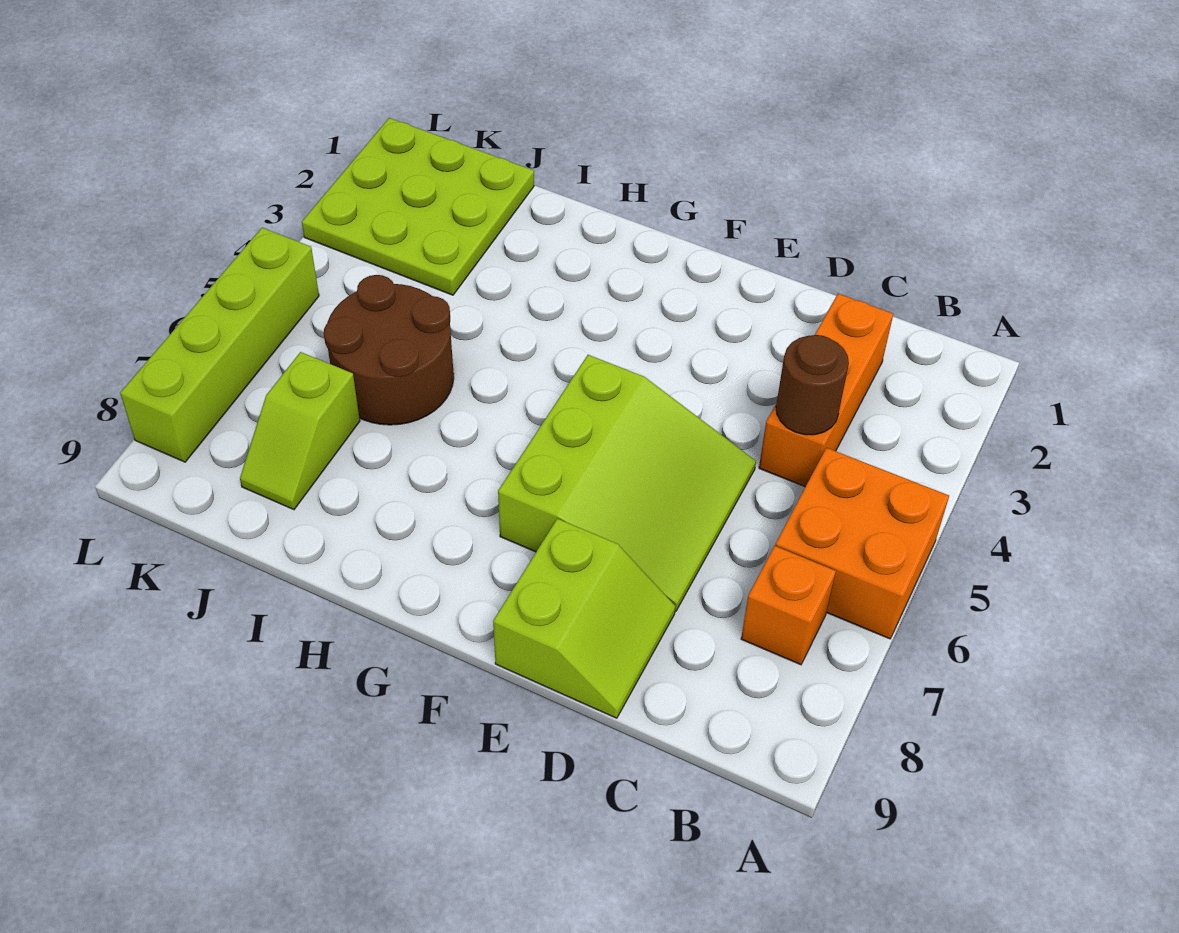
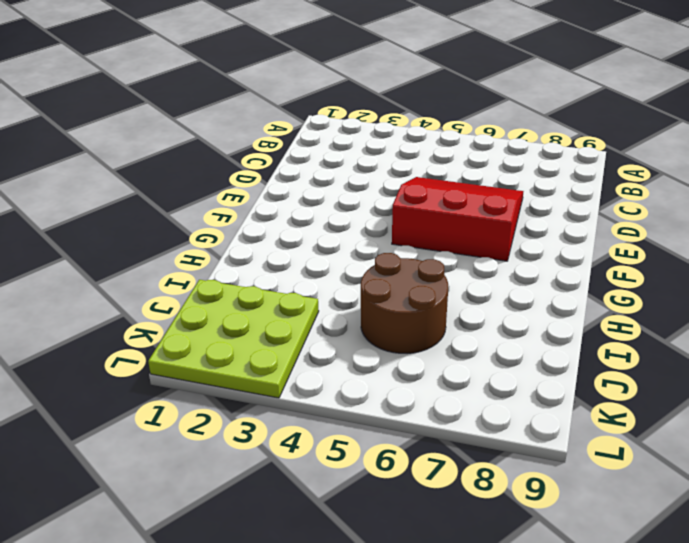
red 3x3 slope [392,177,523,261] -> lime 3x3 slope [498,355,756,611]
none -> orange 2x2 brick [775,448,949,639]
none -> orange 1x1 brick [741,546,836,665]

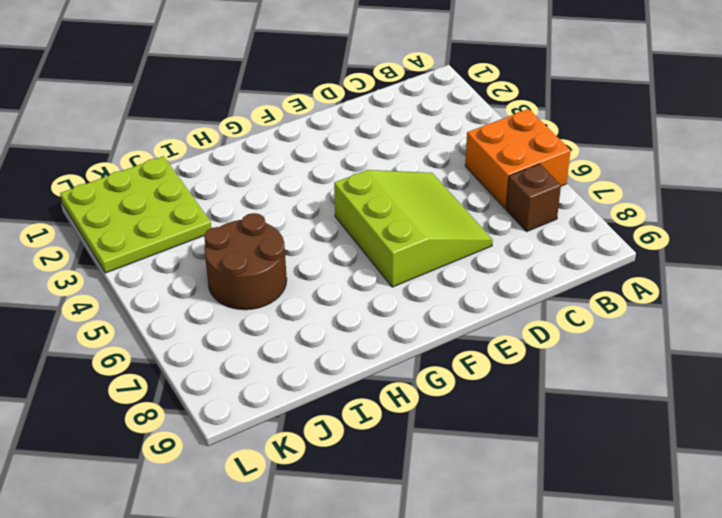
brown 1x1 brick [506,164,561,231] -> orange 1x1 brick [741,546,836,665]
none -> orange 1x3 brick [759,294,893,487]
none -> lime 2x2 slope [493,519,675,718]

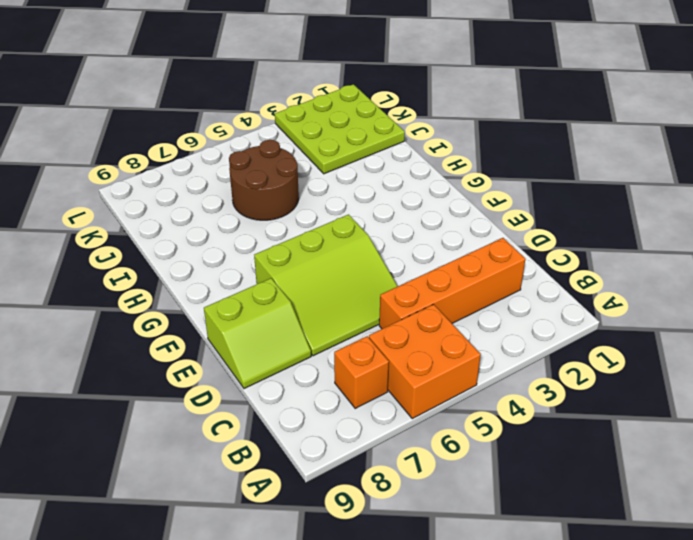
orange 1x4 brick [379,238,525,329] -> orange 1x3 brick [759,294,893,487]
none -> lime 1x2 slope [240,352,360,510]
none -> lime 1x4 brick [120,228,319,462]

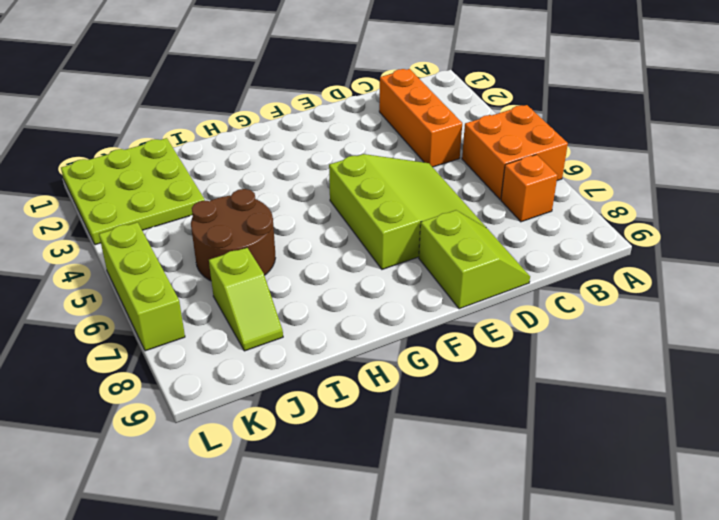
lime 1x3 brick [99,222,185,351] -> lime 1x4 brick [120,228,319,462]
none -> brown 1x1 round brick [776,335,849,435]

